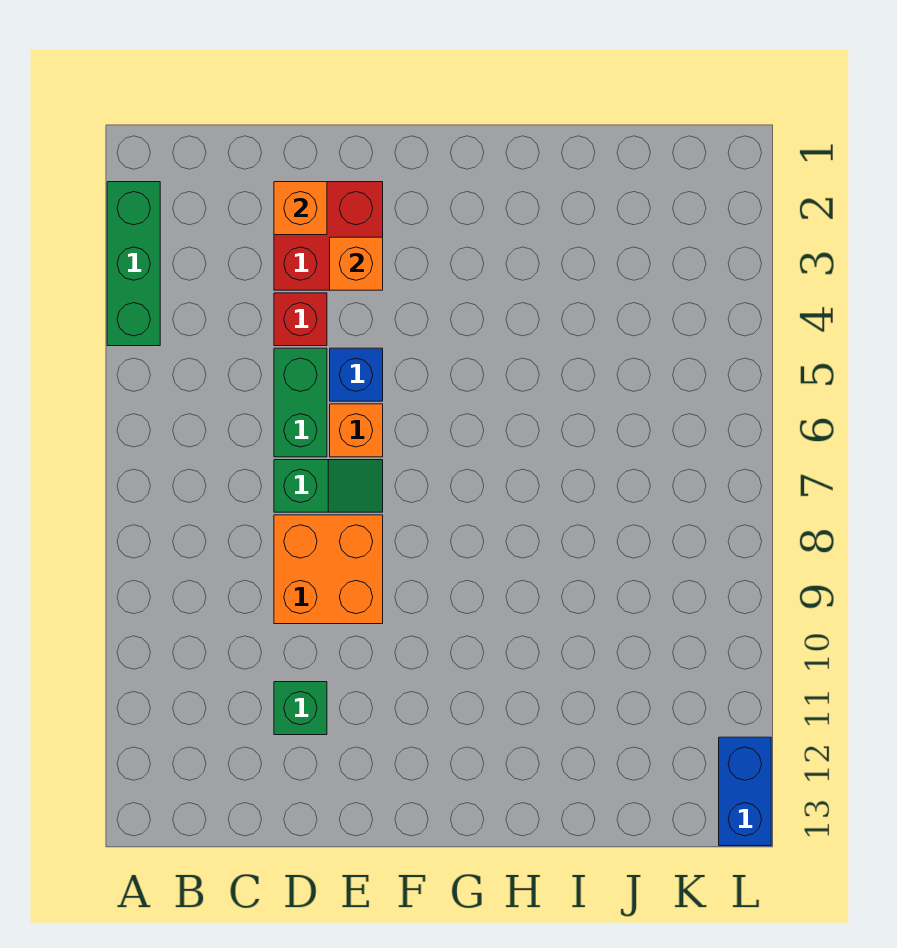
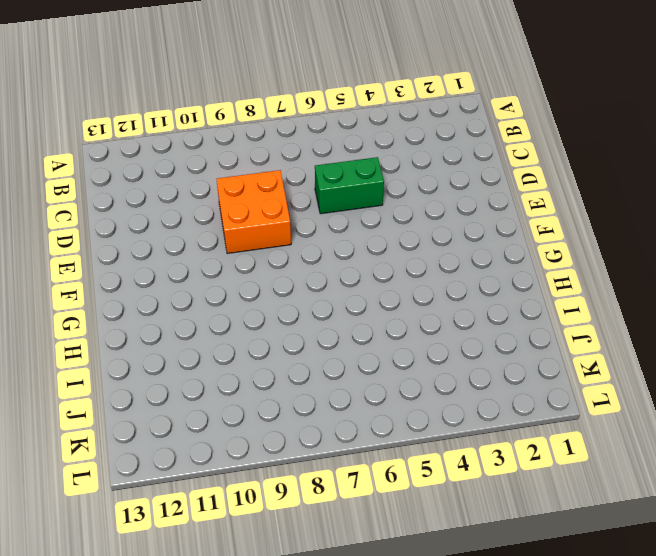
none -> green 1x3 brick [107,182,160,346]
none -> red 2x2 brick [274,182,383,290]
none -> red 1x1 brick [274,293,327,346]

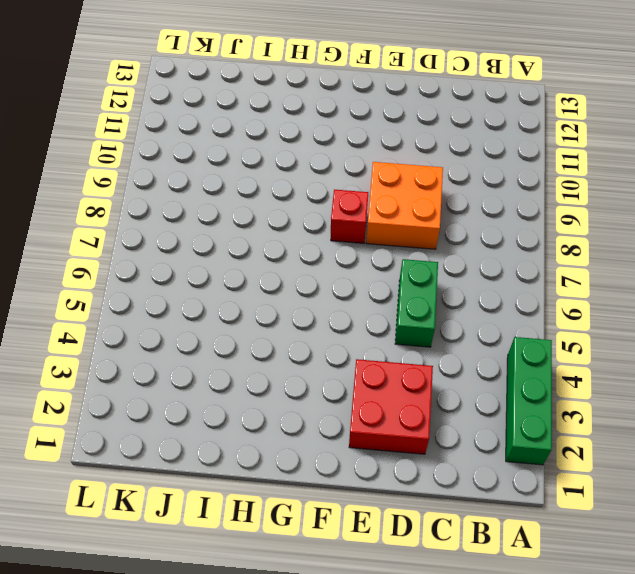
red 1x1 brick [331,190,368,243] -> red 1x1 brick moved to [274,293,327,346]
none -> green 1x2 slope [274,460,383,512]
none -> green 1x1 brick [274,682,327,735]
none -> blue 1x1 brick [330,348,383,401]

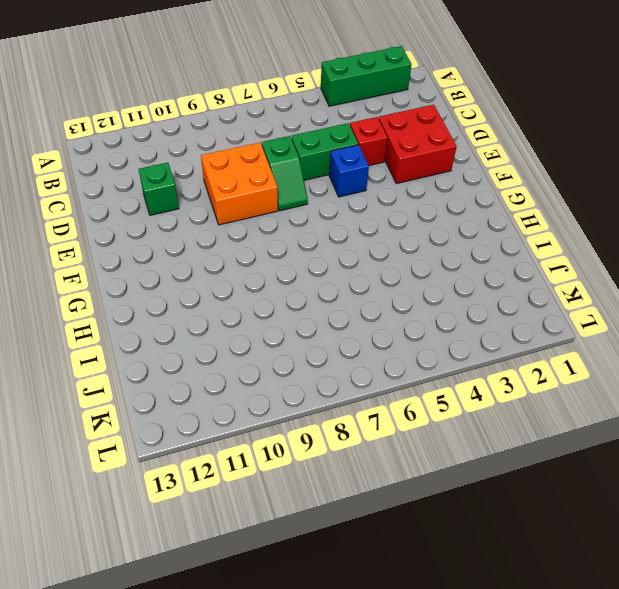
none -> orange 1x1 brick [330,404,383,457]
none -> blue 1x2 brick [719,737,771,846]
none -> orange 1x1 brick [274,182,327,235]

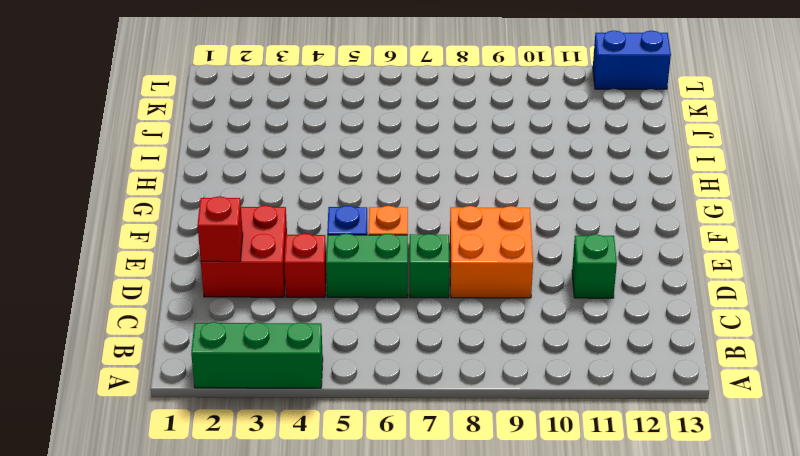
red 1x1 brick [197,196,243,262] -> orange 1x1 brick [274,182,327,235]
none -> orange 1x1 brick [330,237,383,290]

